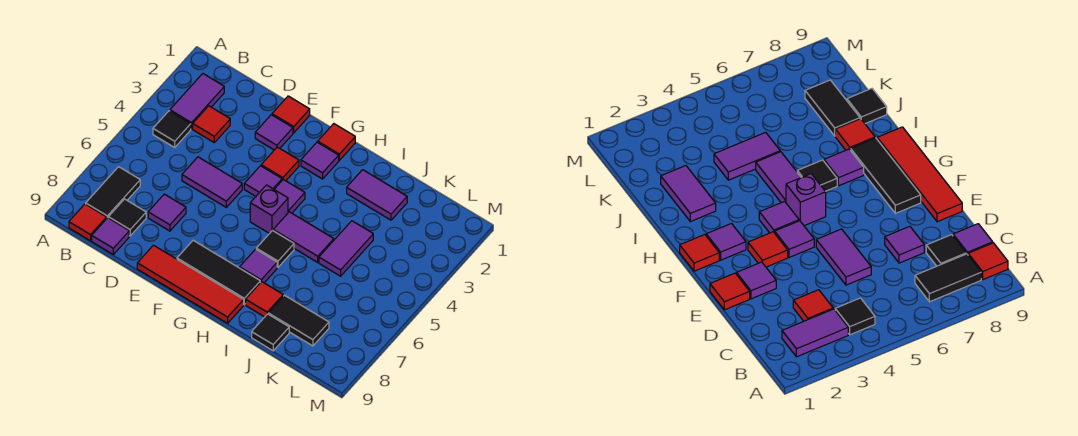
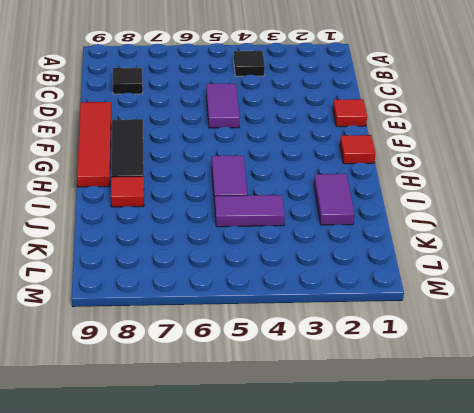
none -> purple 1x2 tile [170,74,224,129]
none -> black 1x2 tile [86,167,140,218]
none -> red 1x1 tile [69,204,107,241]

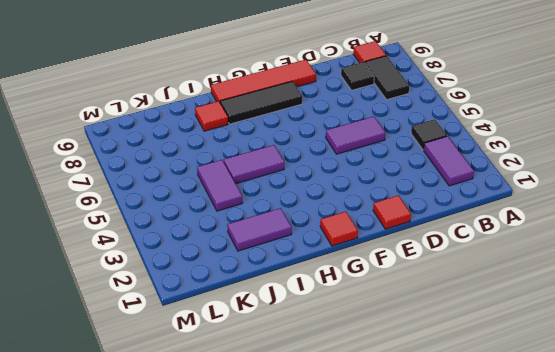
none -> red 1x1 tile [193,106,230,142]
none -> purple 1x1 tile [92,218,129,254]
none -> purple 1x1 tile [148,194,186,231]

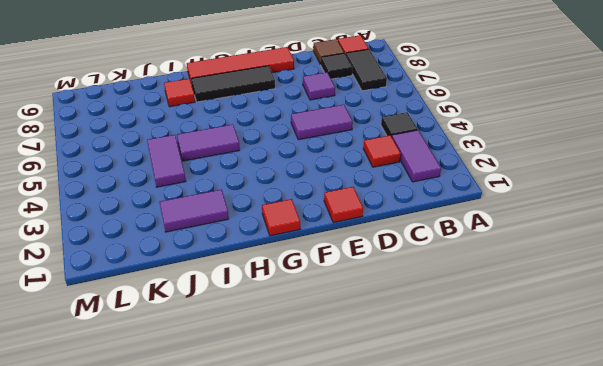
brown 1x1 tile [313,39,344,64] -> purple 1x1 tile [92,218,129,254]
none -> purple 1x1 tile [255,115,293,150]
none -> red 1x1 tile [261,147,299,181]
none -> purple 1x1 tile [244,166,282,196]

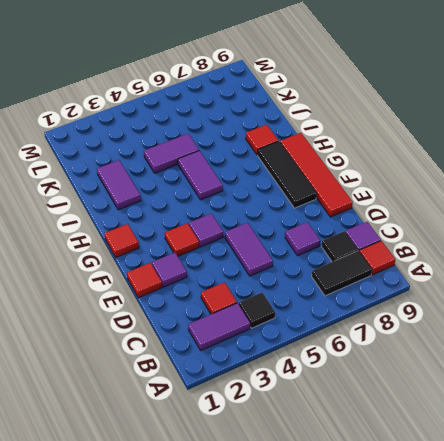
none -> purple 1x1 tile [301,142,339,179]
none -> purple 1x1 tile [274,180,305,213]
none -> purple 1x1 brick [250,185,288,234]

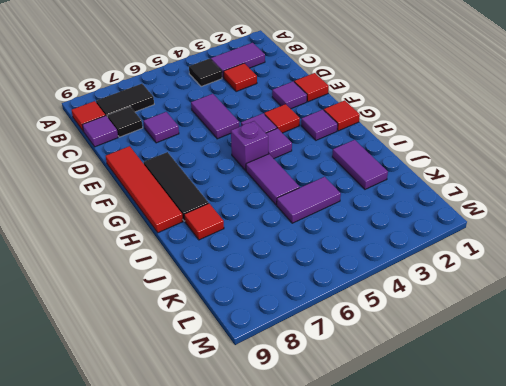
none -> black 1x1 tile [256,231,294,267]
none -> purple 1x1 tile [240,249,277,283]
none -> black 1x2 tile [268,295,329,346]

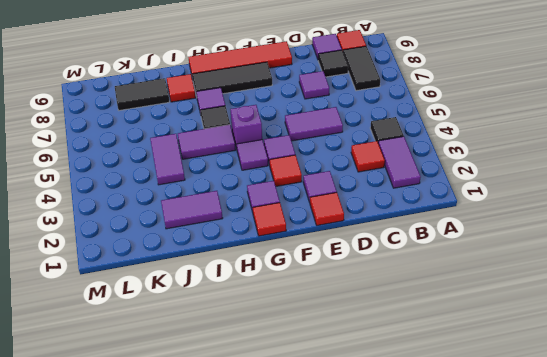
none -> black 1x1 tile [252,314,289,351]

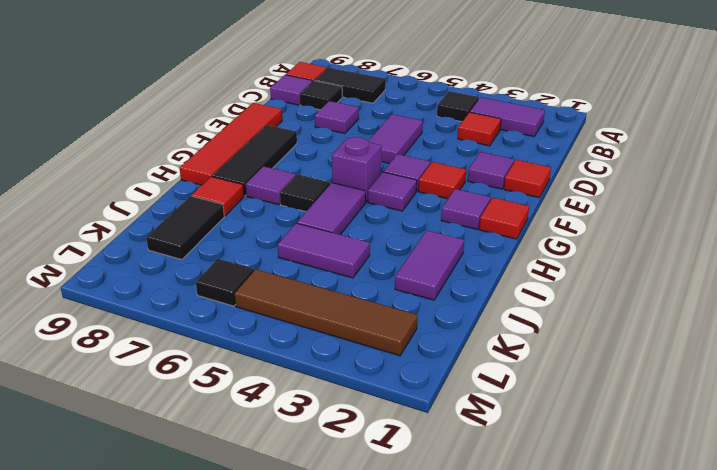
brown 1x4 tile [235,269,418,356] -> none
black 1x1 tile [196,259,254,306] -> black 1x1 tile moved to [252,314,289,351]

